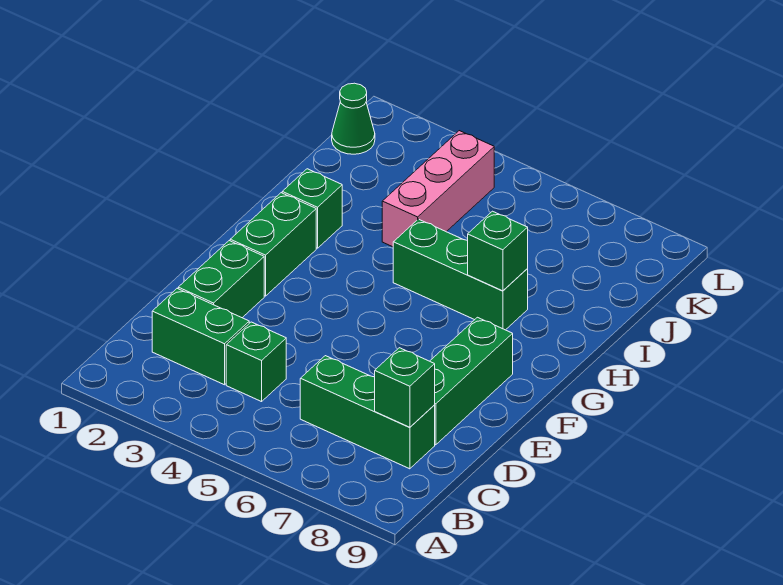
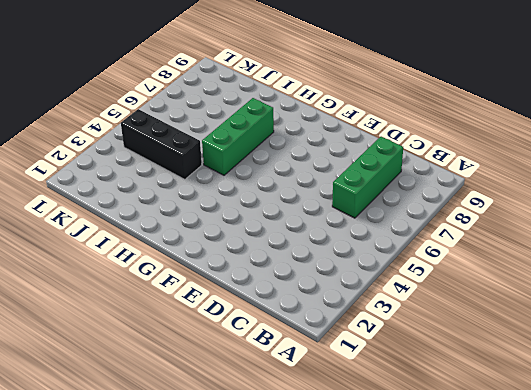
black 1x3 brick [121,109,202,179] -> pink 1x3 brick [382,131,494,247]
none -> green 1x2 brick [152,289,249,385]
none -> green 1x1 brick [226,322,286,402]
none -> green 1x2 brick [178,241,264,318]

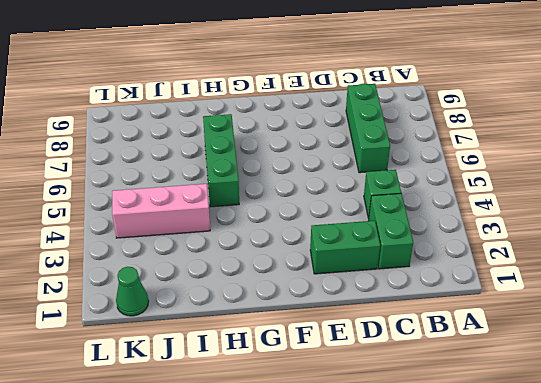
none -> green 1x3 brick [430,317,513,445]
none -> green 1x2 brick [230,193,316,296]
none -> green 1x1 brick [282,169,342,248]

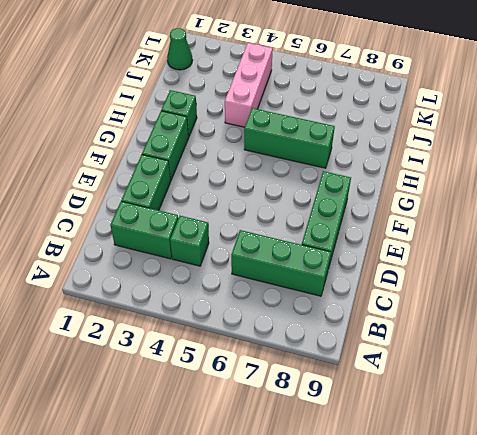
none -> green 1x1 brick [375,348,435,427]
none -> green 1x1 brick [468,211,528,291]

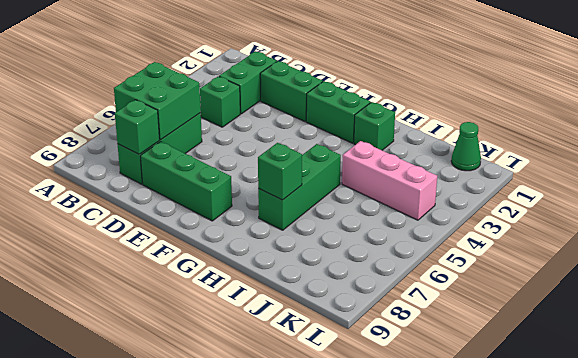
green 2x2 brick [114,62,201,140] -> none

